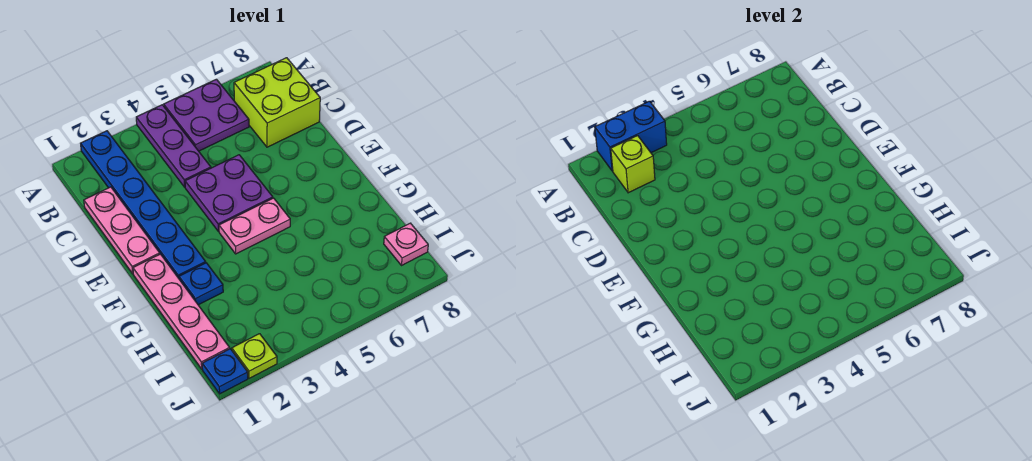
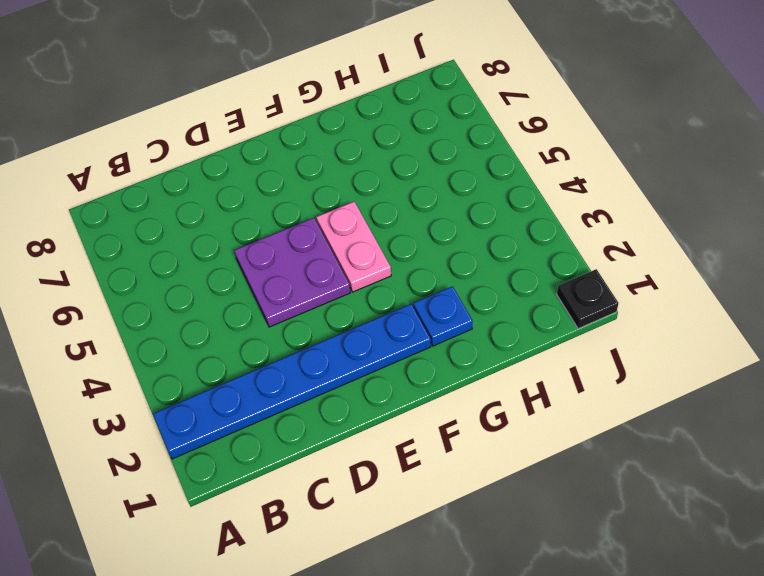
black 1x1 plate [557,269,619,329] -> blue 1x1 plate [202,349,248,394]
none -> purple 1x3 plate [136,105,211,187]
none -> purple 2x2 plate [164,79,249,151]
none -> lime 2x2 brick [234,58,320,147]

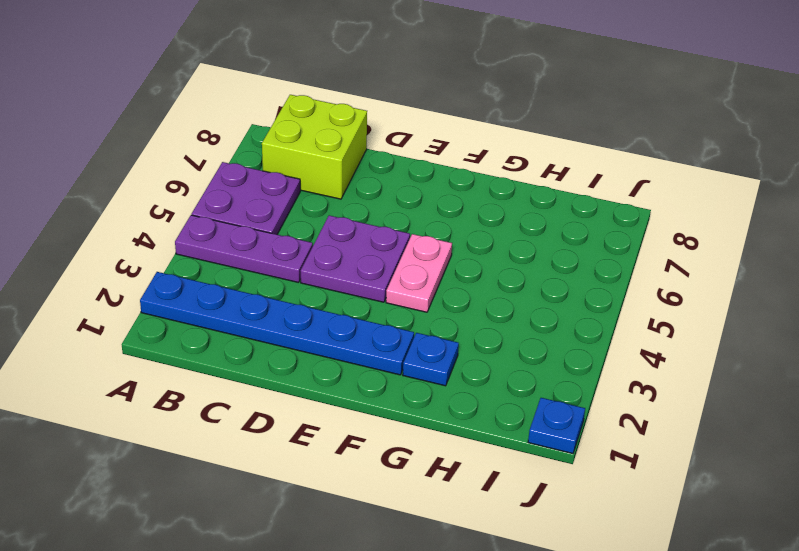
none -> pink 1x3 plate [84,187,160,274]
none -> pink 1x4 plate [133,254,230,369]
none -> pink 1x1 plate [384,223,428,265]

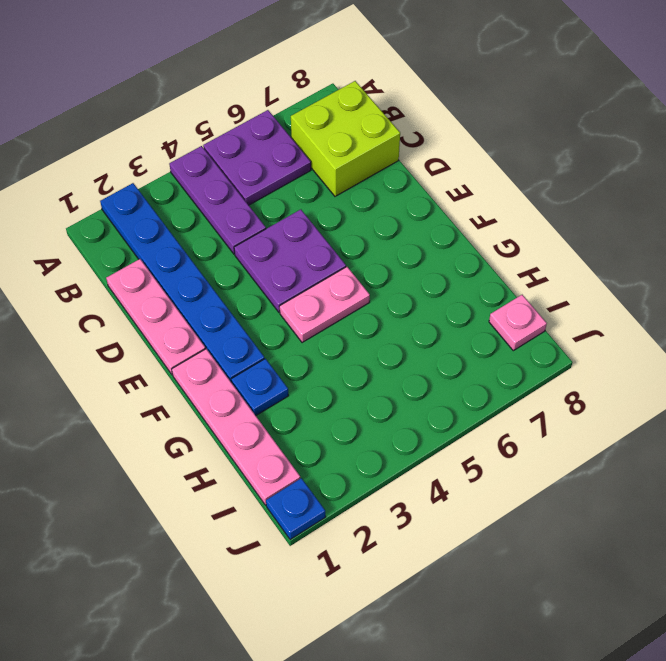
none -> lime 1x1 plate [232,334,277,378]
none -> blue 1x2 brick [595,101,667,171]
none -> lime 1x1 brick [611,136,655,193]

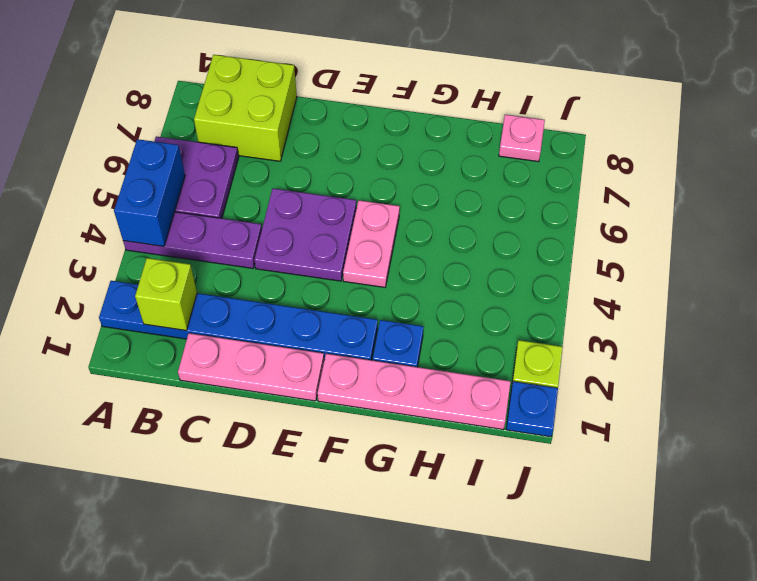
blue 1x2 brick [114,139,185,246] -> blue 1x2 brick moved to [595,101,667,171]

